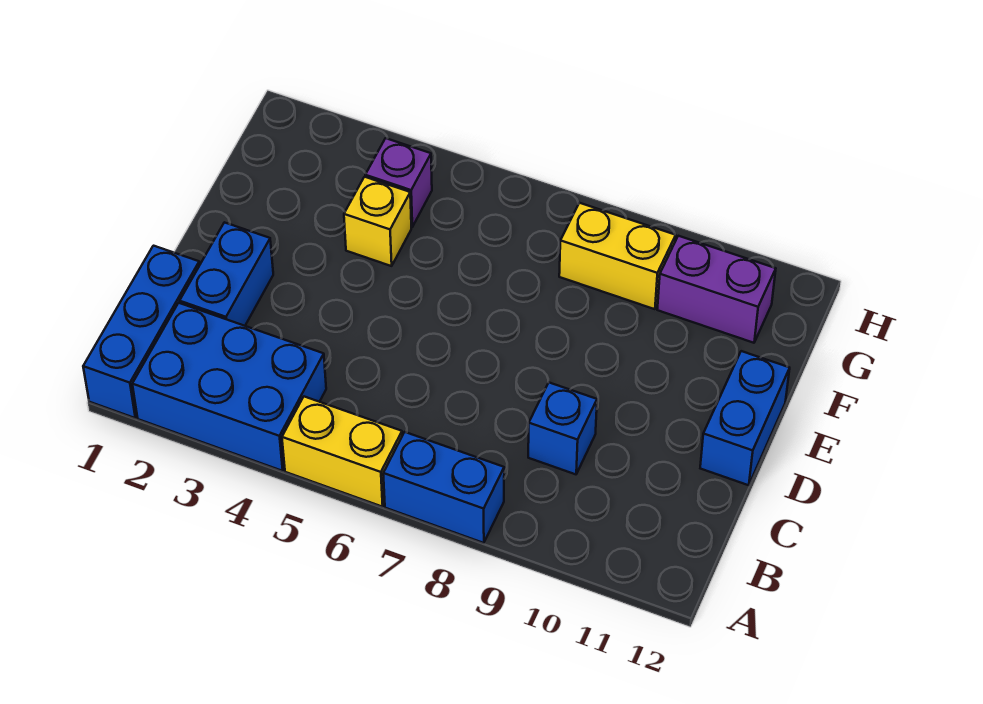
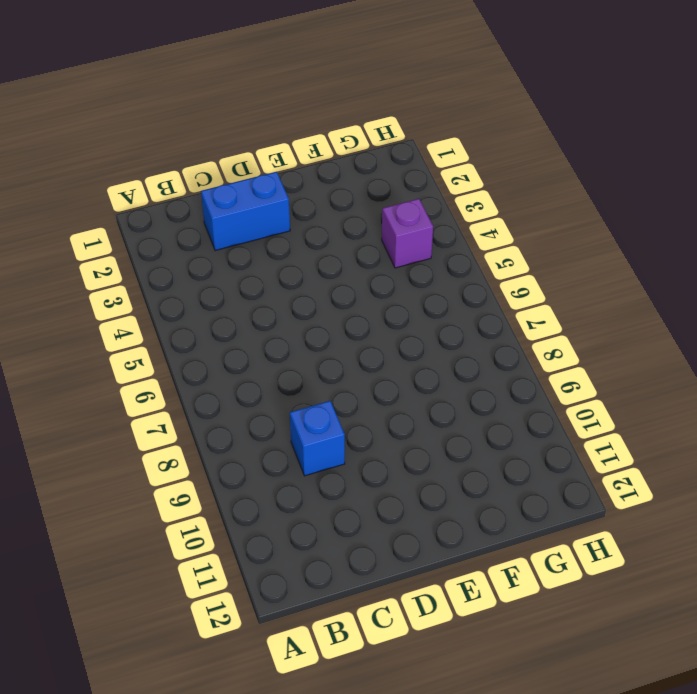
none -> blue 1x3 brick [83,246,200,418]
none -> blue 2x3 brick [132,303,326,471]

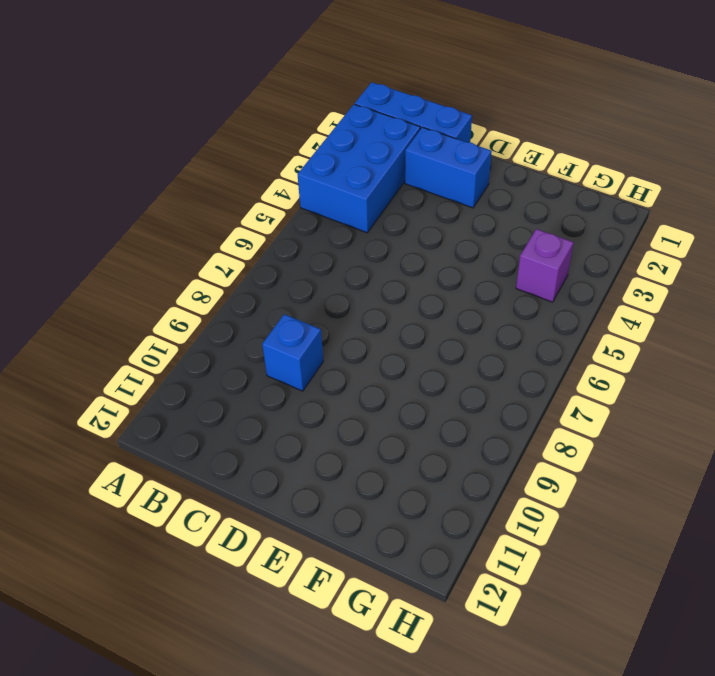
none -> yellow 1x2 brick [282,397,402,507]
none -> blue 1x2 brick [383,432,504,543]

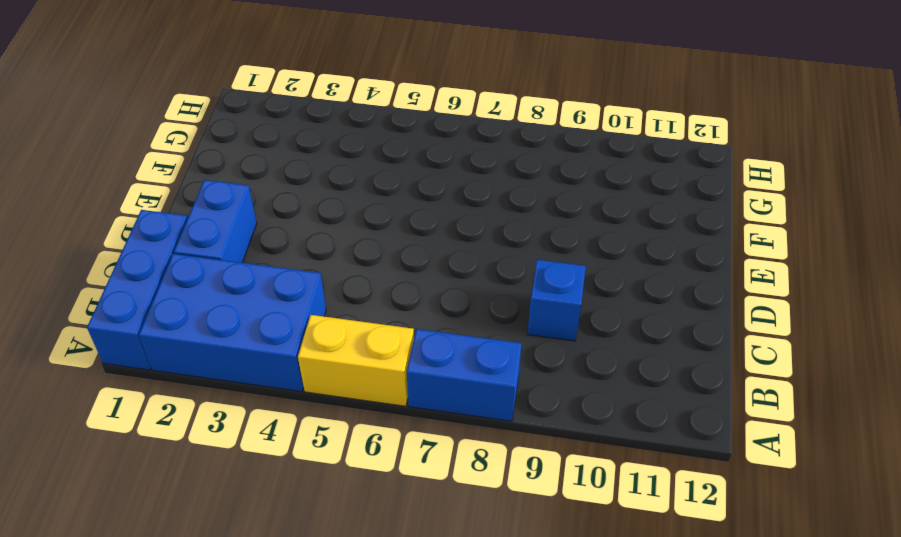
none -> blue 1x2 brick [700,351,790,485]
none -> yellow 1x1 brick [344,177,411,266]

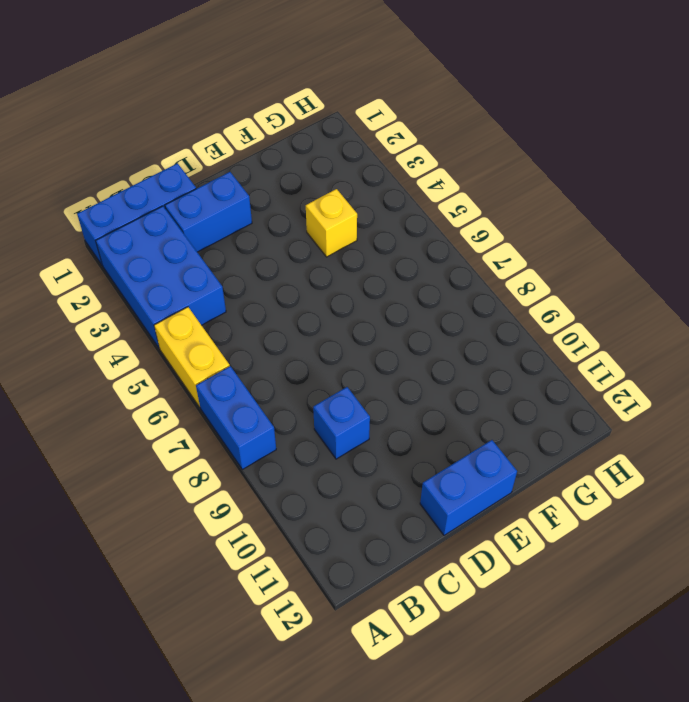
none -> purple 1x1 brick [365,138,432,227]
none -> yellow 1x2 brick [559,203,676,309]

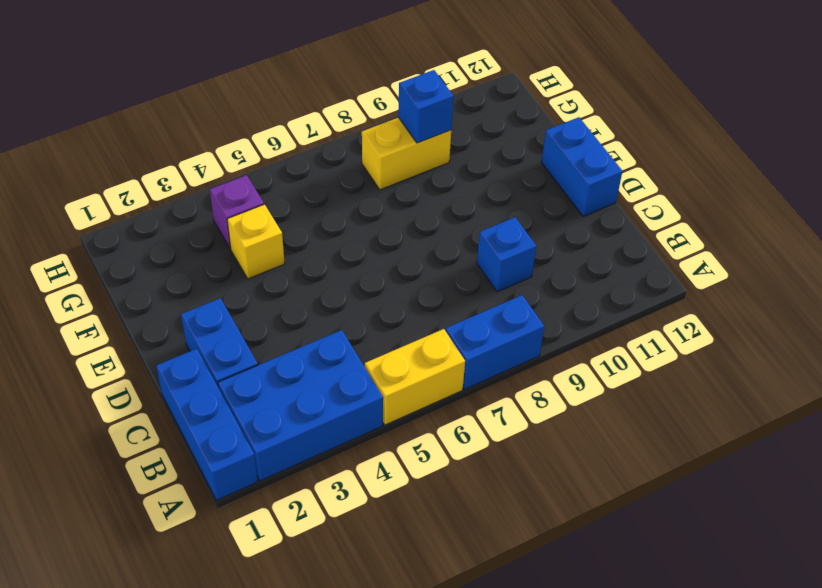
blue 1x1 brick [398,70,454,143] -> none
none -> purple 1x2 brick [657,236,776,343]

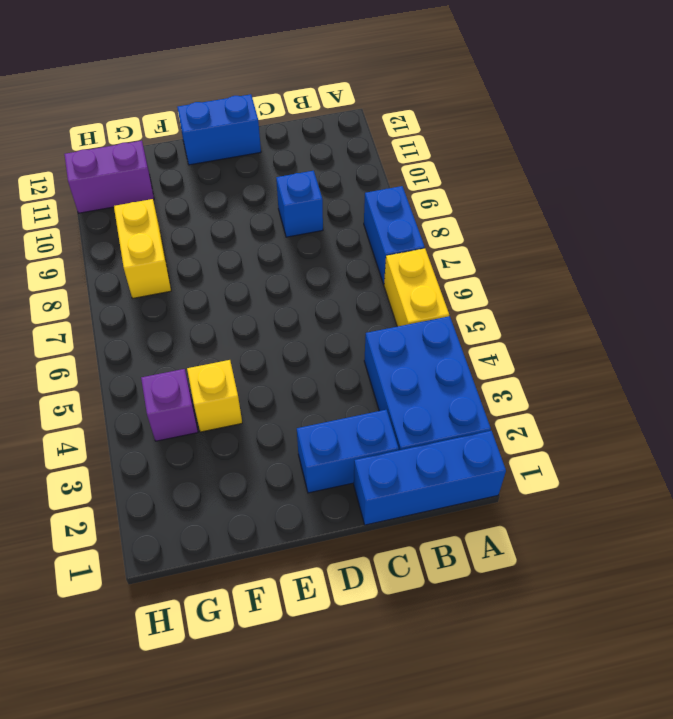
purple 1x2 brick [64,141,154,213] -> purple 1x2 brick turned to [657,236,776,343]

